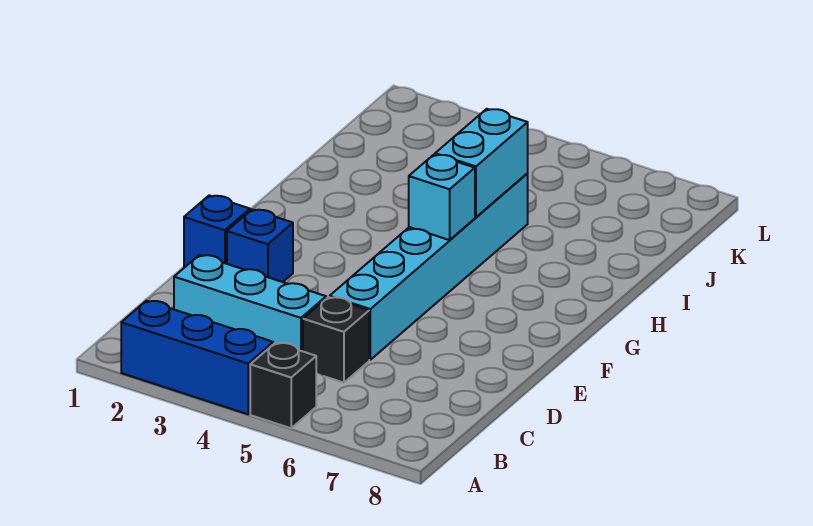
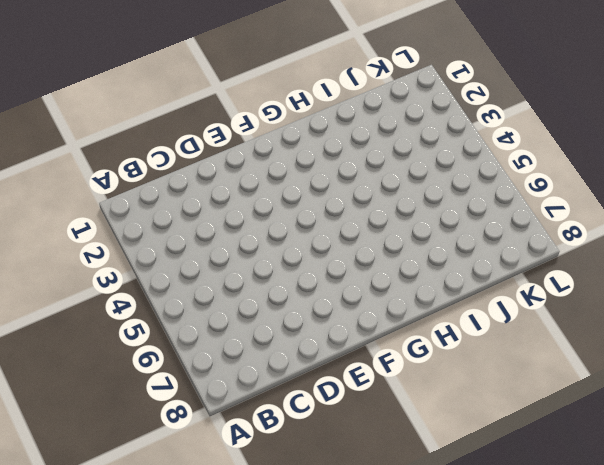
none -> blue 1x3 brick [121,301,273,414]
none -> black 1x1 brick [250,343,316,428]

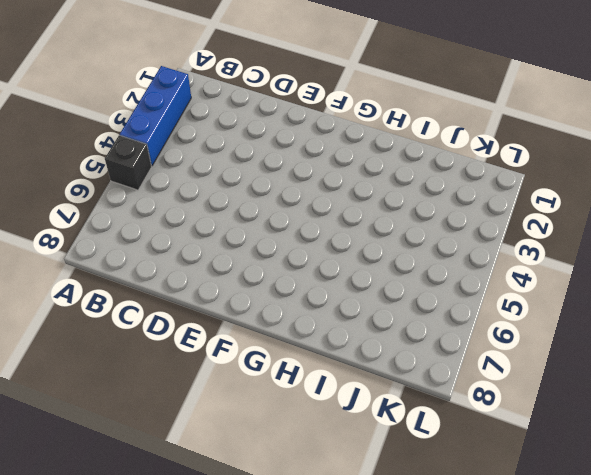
none -> cyan 1x3 brick [174,255,326,351]
none -> black 1x1 brick [303,297,369,383]

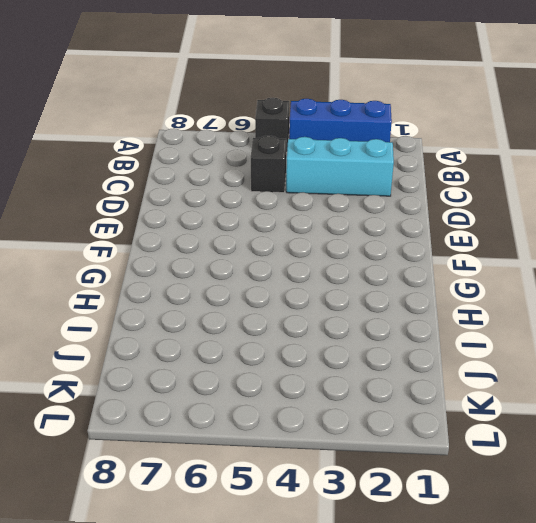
none -> cyan 1x6 brick [330,174,528,360]
none -> blue 1x1 brick [184,195,250,268]

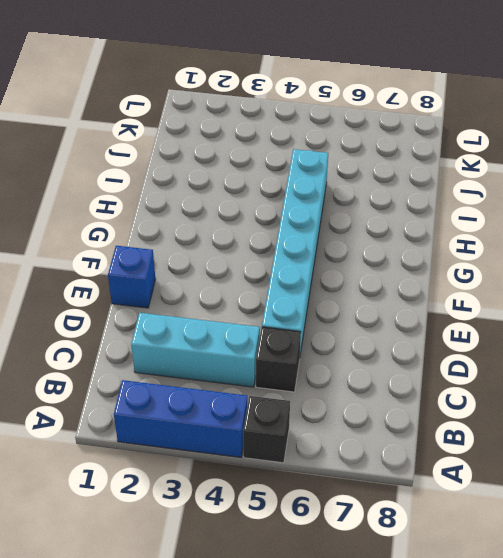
none -> blue 1x1 brick [227,209,293,282]
none -> cyan 1x1 brick [409,155,475,240]

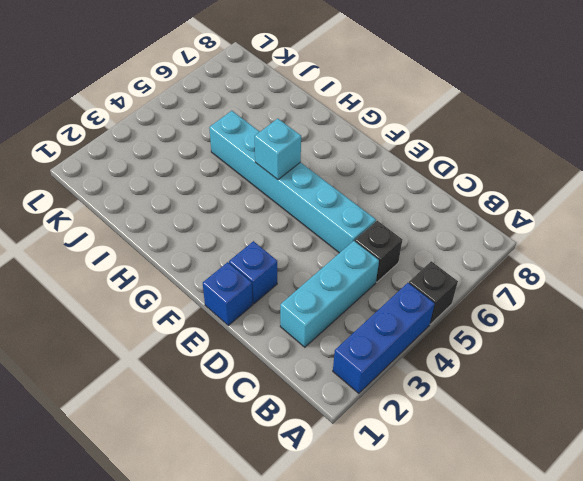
none -> cyan 1x2 brick [435,109,528,217]

